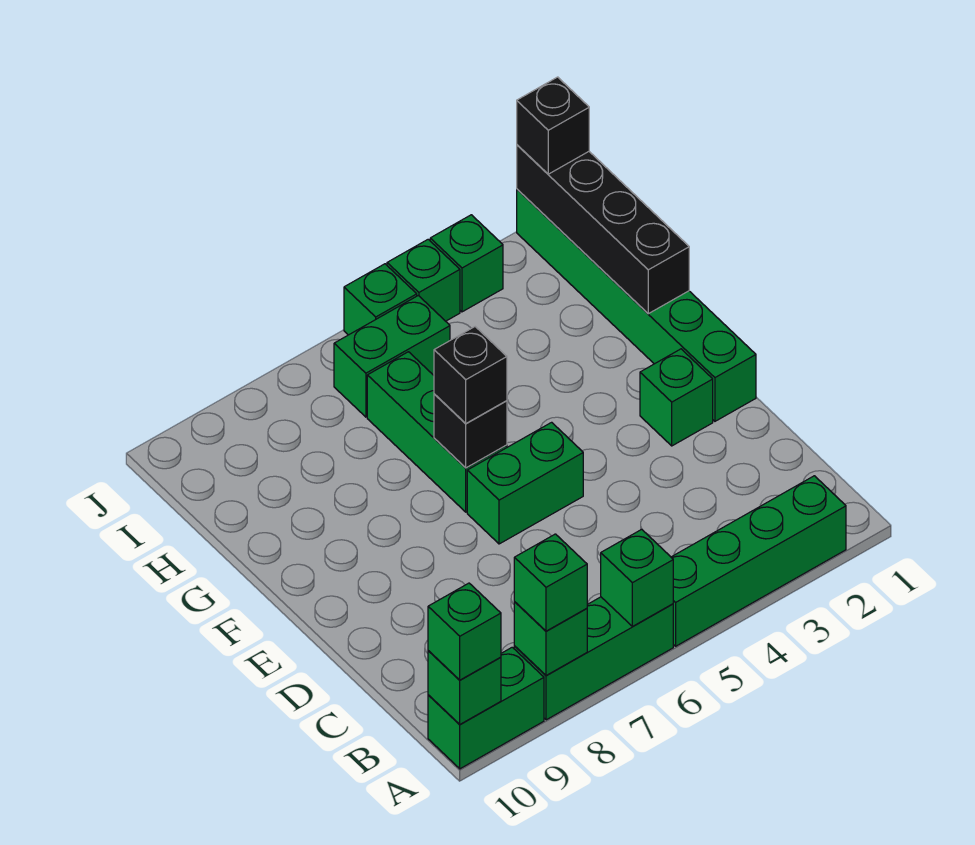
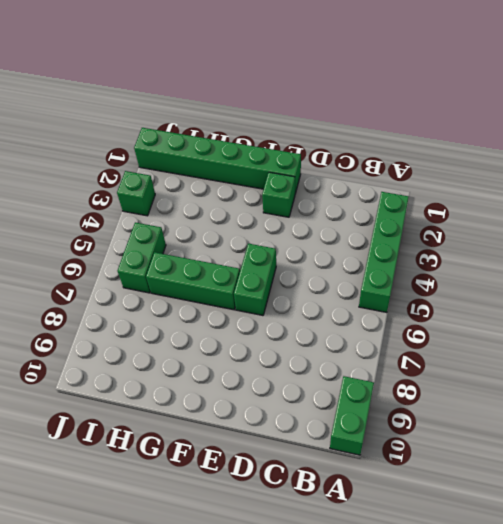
none -> green 1x3 brick [514,597,673,720]
none -> green 1x1 brick [387,239,460,321]
none -> green 1x1 brick [344,264,417,335]

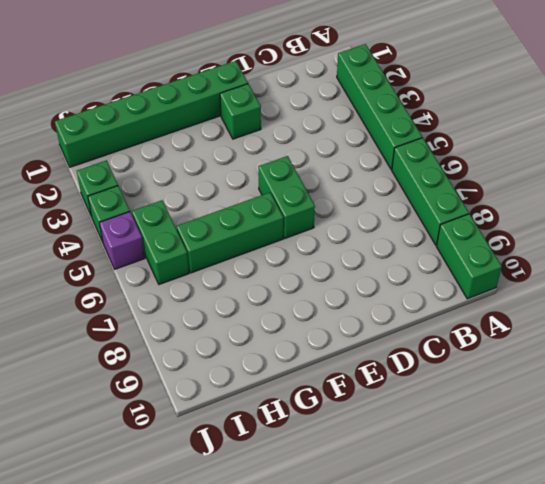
purple 1x1 brick [100,212,145,269] -> green 1x1 brick [344,264,417,335]
none -> green 1x1 brick [601,529,673,626]
none -> green 1x1 brick [514,602,587,675]
none -> green 1x1 brick [428,651,501,724]

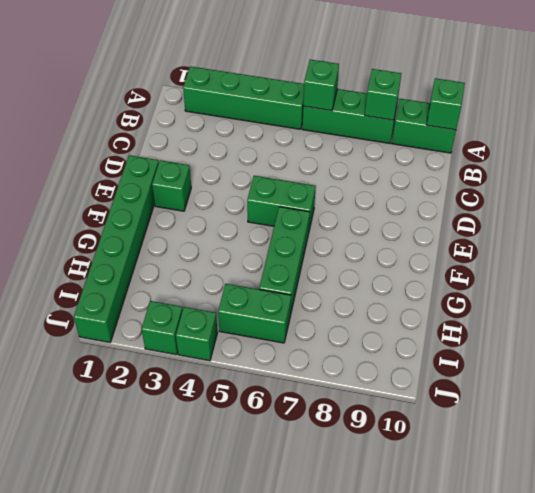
none -> green 1x1 brick [344,264,417,335]
none -> black 1x1 brick [434,394,507,468]
none -> black 1x4 brick [517,145,689,314]

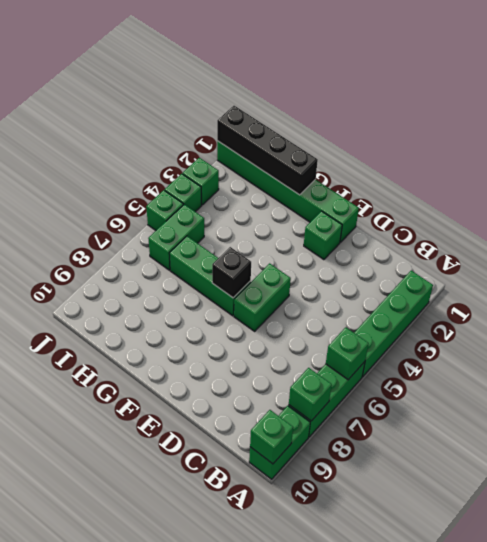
none -> green 1x1 brick [514,534,587,631]
none -> green 1x1 brick [428,583,501,680]
none -> black 1x1 brick [434,327,507,424]

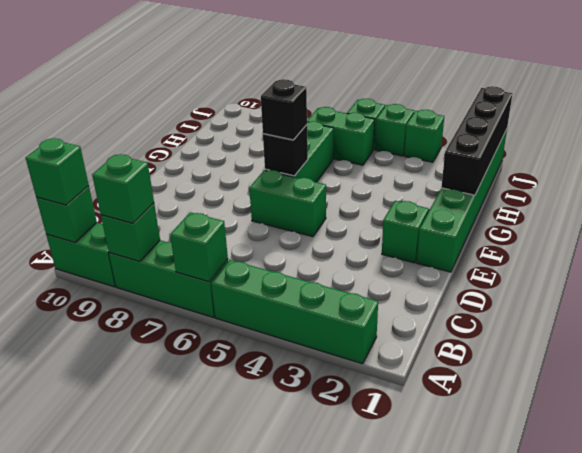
none -> black 1x1 brick [517,77,589,174]

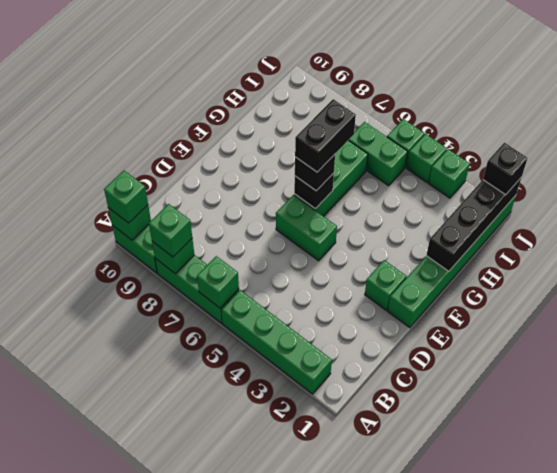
black 1x2 brick [295,99,356,172] -> none

